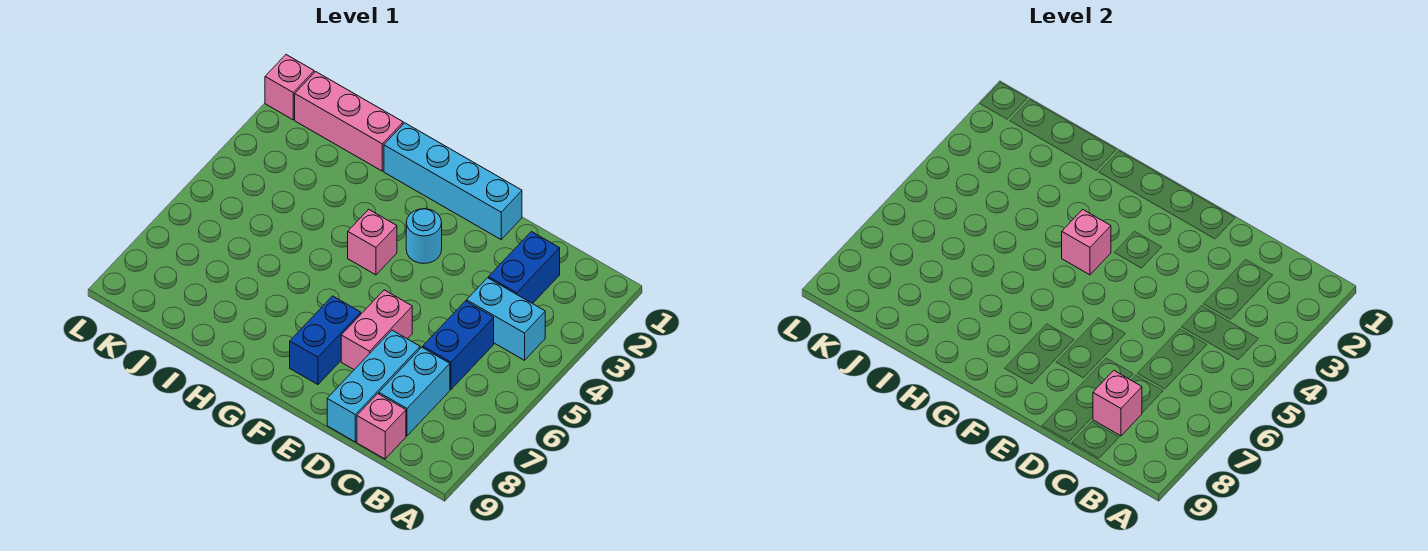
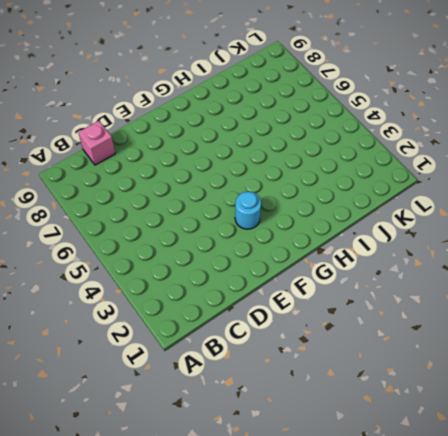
none -> cyan 1x2 brick [467,278,545,360]
none -> blue 1x2 brick [489,232,560,304]
none -> blue 1x2 brick [423,301,494,390]

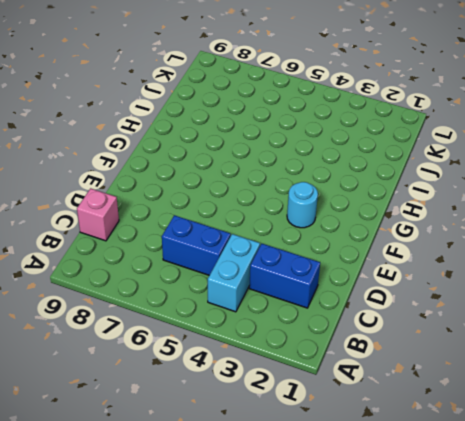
none -> cyan 1x2 brick [379,347,450,436]
none -> cyan 1x3 brick [327,330,420,442]
none -> cyan 1x4 brick [384,123,522,239]

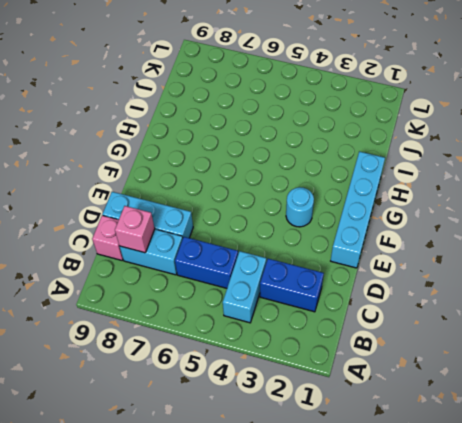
none -> pink 1x2 brick [341,290,412,370]
none -> blue 1x2 brick [290,296,361,385]
none -> pink 1x1 brick [348,209,397,275]

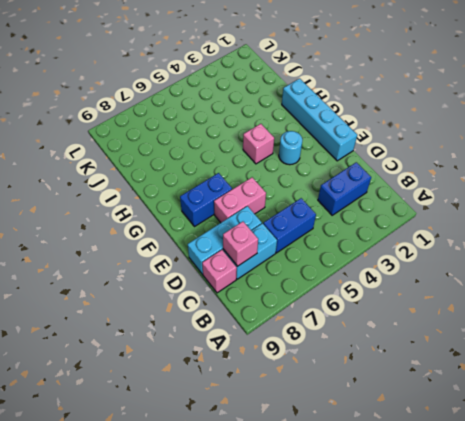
none -> cyan 1x2 brick [467,278,545,360]
none -> pink 1x3 brick [295,72,403,171]
none -> pink 1x1 brick [265,55,314,120]

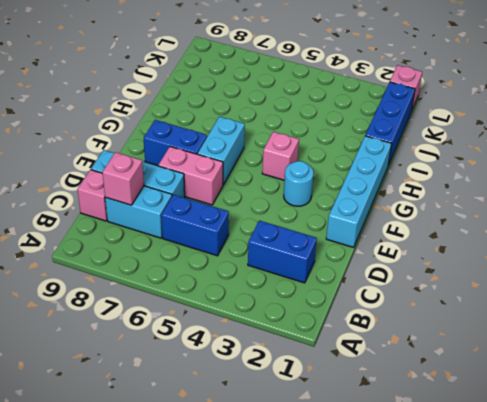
cyan 1x2 brick [198,117,245,185] -> cyan 1x2 brick moved to [467,278,545,360]
blue 1x3 brick [365,82,415,165] -> pink 1x3 brick [295,72,403,171]
none -> pink 1x1 brick [1062,209,1111,275]

